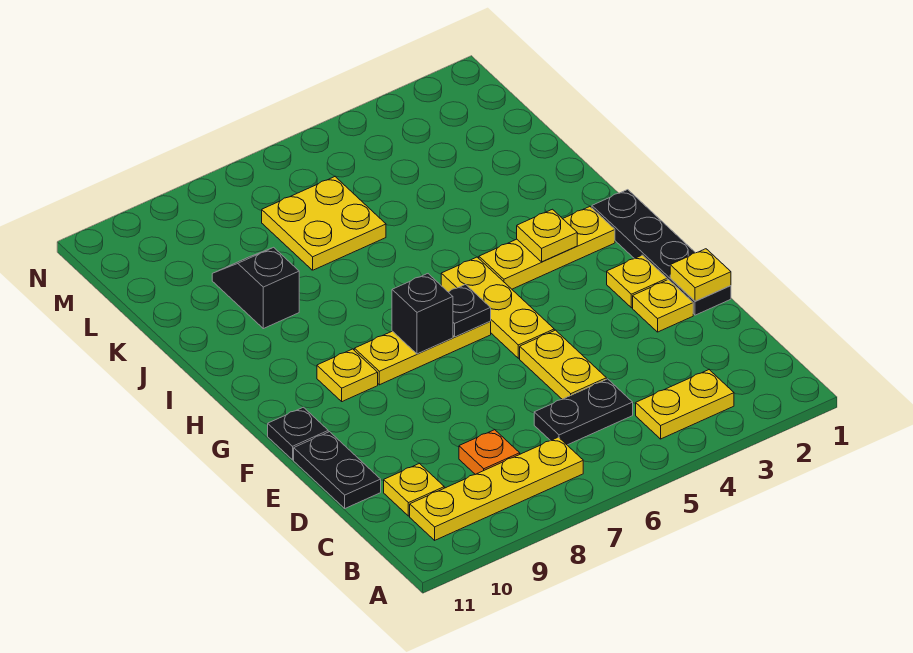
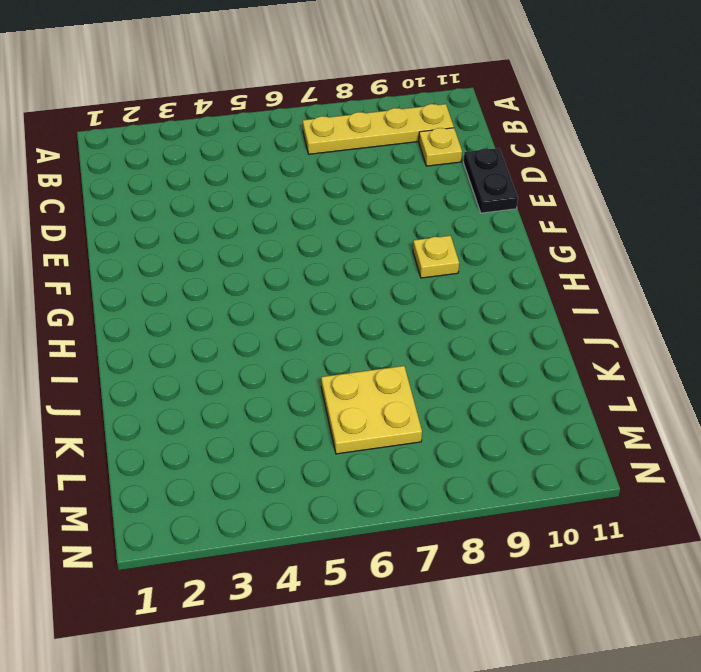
none -> yellow 1x2 plate [636,370,734,439]
none -> black 1x2 plate [534,379,633,445]
none -> orange 1x1 plate [459,430,520,474]

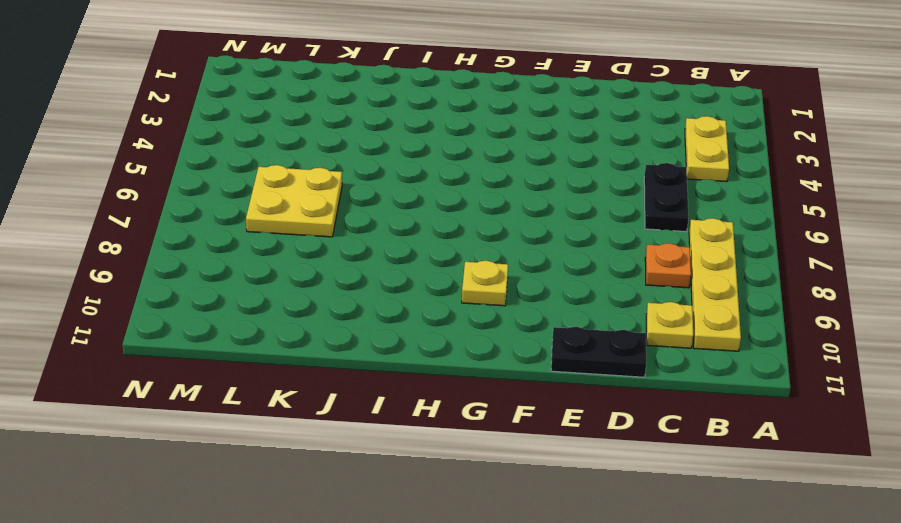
none -> yellow 1x2 plate [520,330,606,399]
none -> black 1x4 plate [592,190,731,315]
none -> yellow 1x1 plate [633,280,693,332]

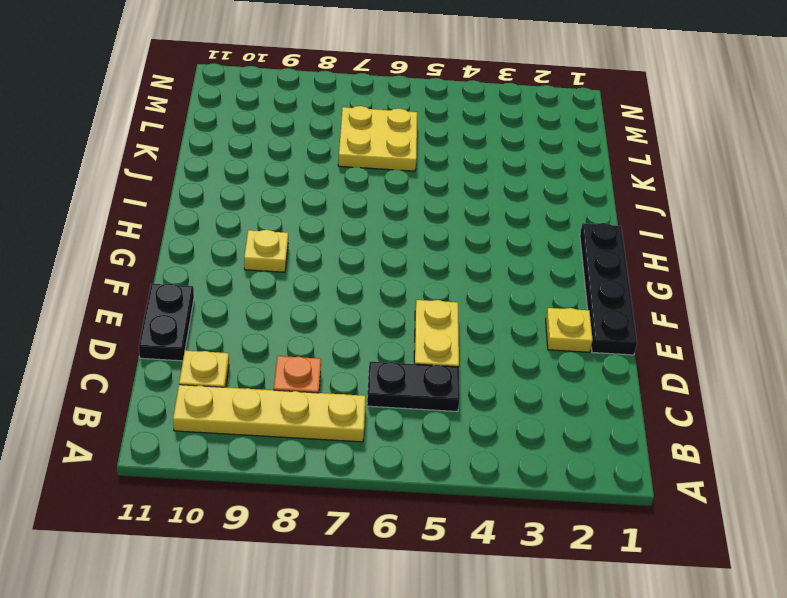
none -> yellow 1x2 plate [636,370,734,439]
none -> yellow 1x1 plate [607,255,667,308]
none -> yellow 1x3 plate [441,257,554,358]

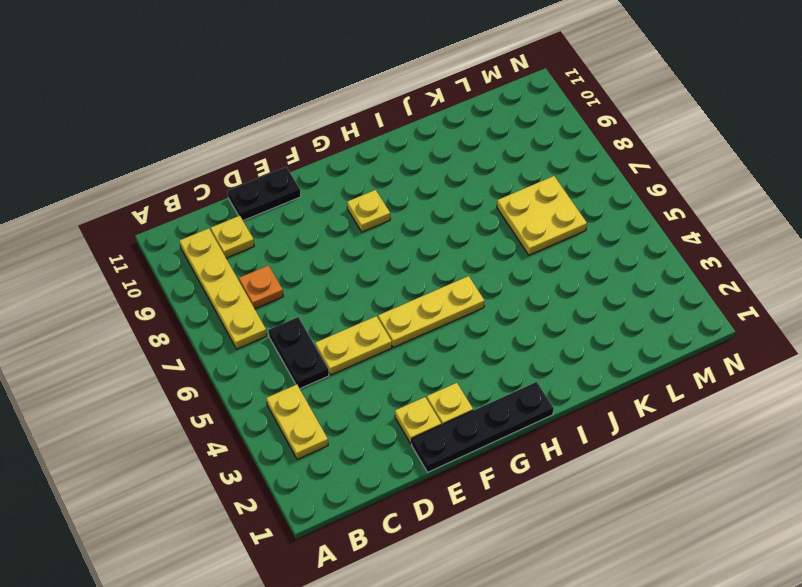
none -> black 1x1 plate [268,407,328,460]
none -> yellow 1x3 plate [354,322,491,385]
none -> yellow 1x3 plate [479,207,615,289]

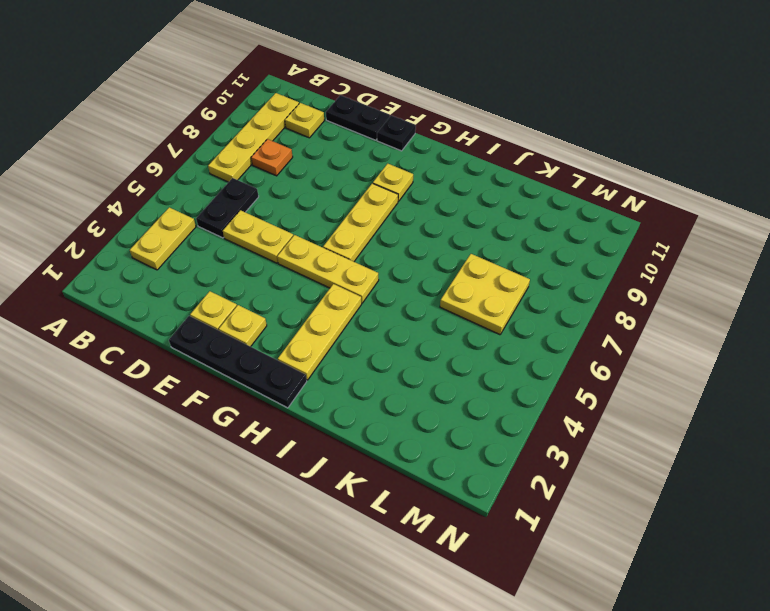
none -> black 1x2 slope [212,247,299,329]
none -> yellow 1x1 plate [670,249,731,301]
none -> black 1x1 plate [449,284,491,337]

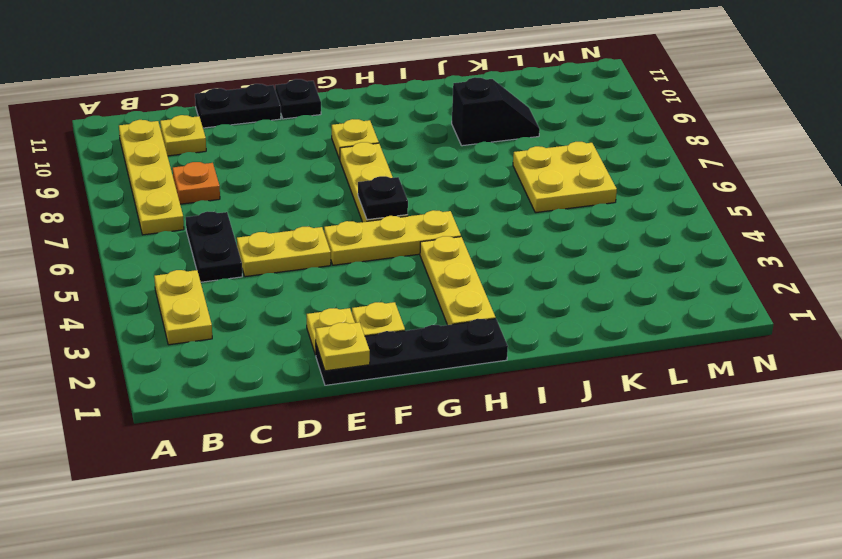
none -> black 1x1 brick [392,274,453,354]
none -> yellow 1x1 plate [517,209,577,262]

